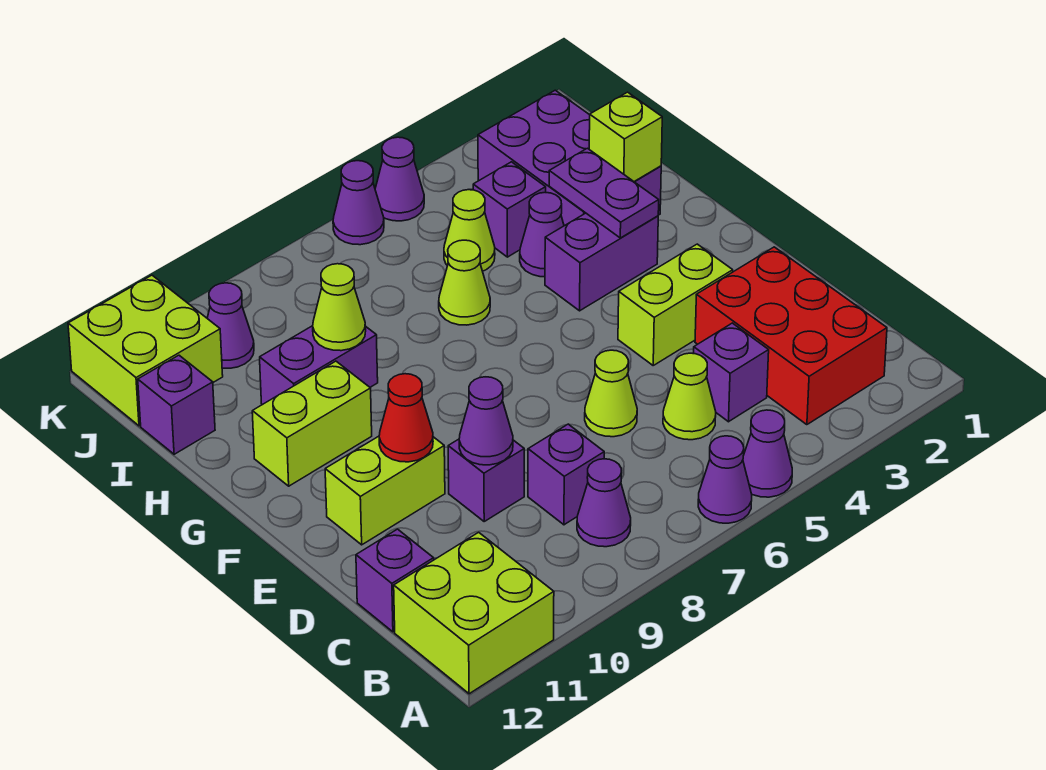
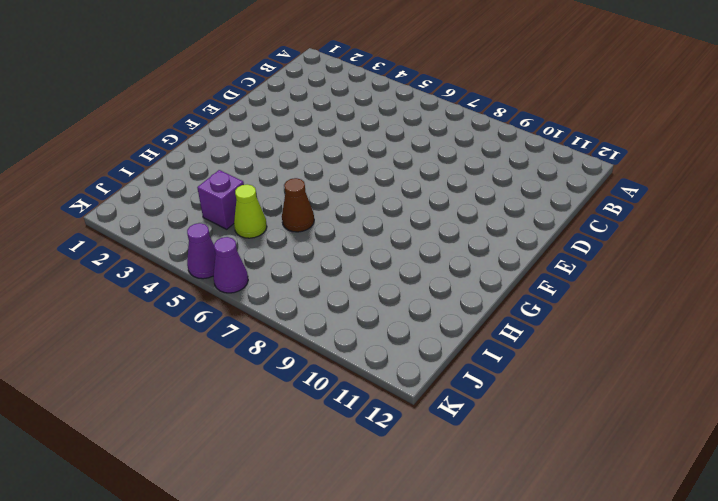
brown 1x1 cone [282,178,314,232] -> lime 1x1 cone [439,240,490,325]
none -> purple 1x1 cone [743,410,792,497]
none -> purple 1x1 cone [698,436,752,523]
none -> lime 2x2 brick [394,532,554,694]
none -> red 2x3 brick [695,247,887,425]

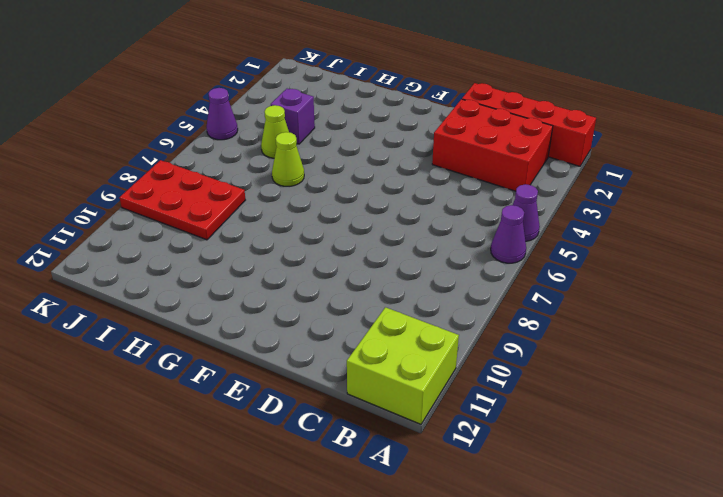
red 1x4 brick [462,83,596,166] -> none
red 2x3 plate [120,160,245,240] -> none
none -> purple 1x1 cone [577,459,631,547]
none -> purple 1x1 brick [694,323,769,422]
none -> lime 1x1 cone [663,353,716,440]
none -> purple 1x1 brick [528,424,604,525]

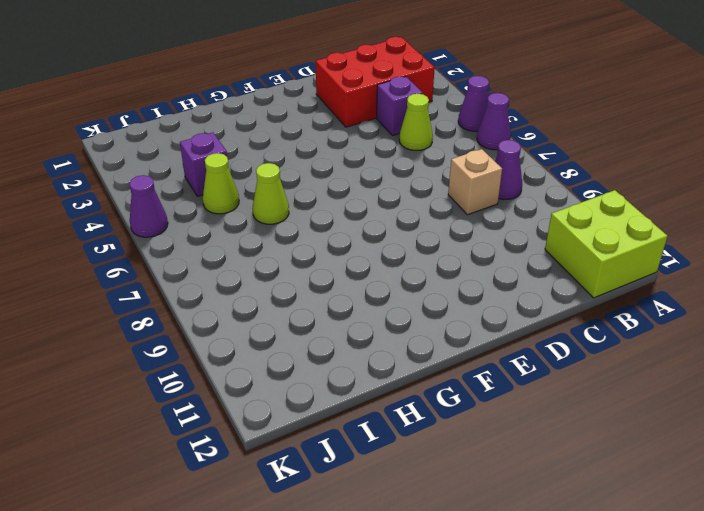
tan 1x1 brick [448,149,502,215] -> purple 1x1 brick [528,424,604,525]
none -> purple 1x1 brick [356,529,434,632]
none -> lime 1x1 cone [585,350,637,437]
none -> purple 1x1 brick [448,439,524,521]
none -> lime 1x2 brick [618,244,733,365]

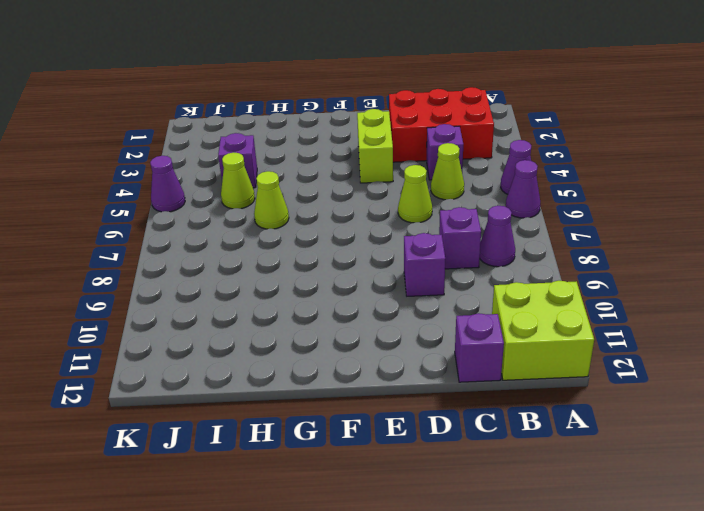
none -> lime 1x2 brick [325,436,445,545]
none -> purple 1x2 brick [545,213,658,311]
none -> lime 1x2 brick [252,361,372,486]
none -> purple 2x3 brick [478,90,661,226]

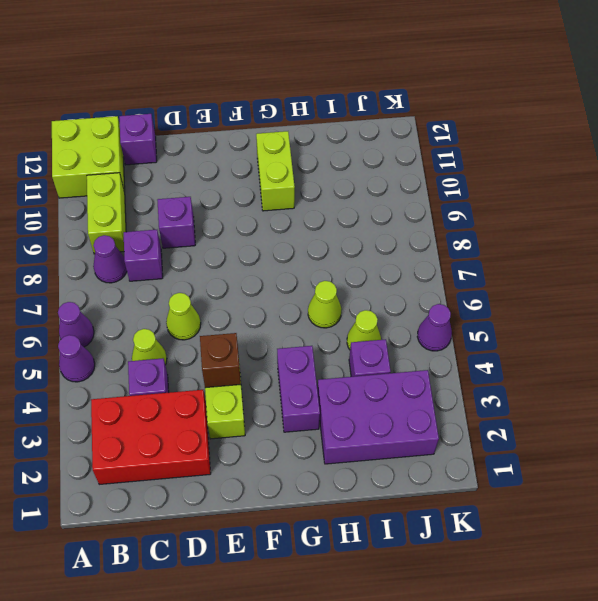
lime 1x2 brick [87,173,126,254] -> lime 1x2 brick moved to [325,436,445,545]
brown 1x1 brick [200,333,241,388] -> none
none -> purple 1x1 cone [520,192,564,277]
none -> purple 1x2 brick [260,326,378,405]
none -> purple 1x1 brick [138,355,215,454]
none -> purple 1x1 cone [207,283,254,368]

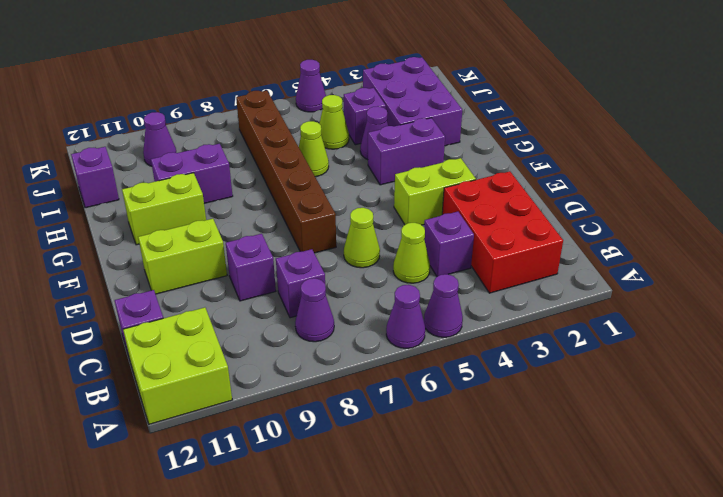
brown 1x6 brick [236,90,336,253] -> none
none -> lime 2x2 brick [68,275,223,426]
none -> purple 1x1 cone [333,161,384,245]
none -> purple 1x1 cone [459,377,513,465]
none -> red 1x1 cone [379,374,433,462]

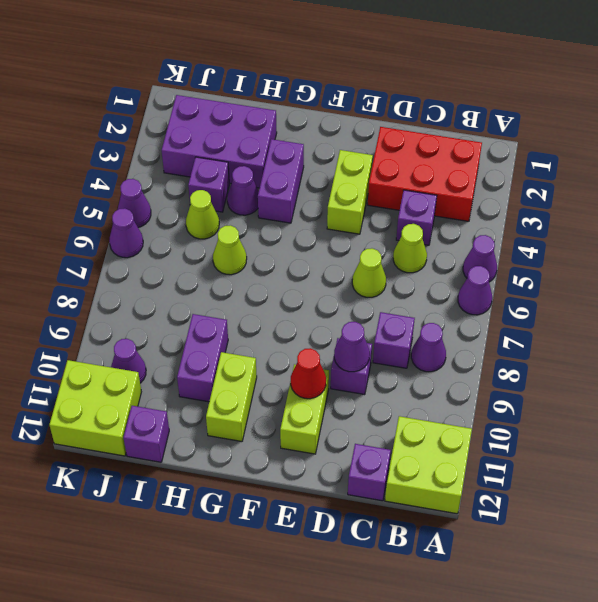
none -> purple 1x2 plate [549,148,659,238]
none -> lime 1x1 brick [589,92,662,181]
none -> lime 1x1 cone [313,264,366,351]

